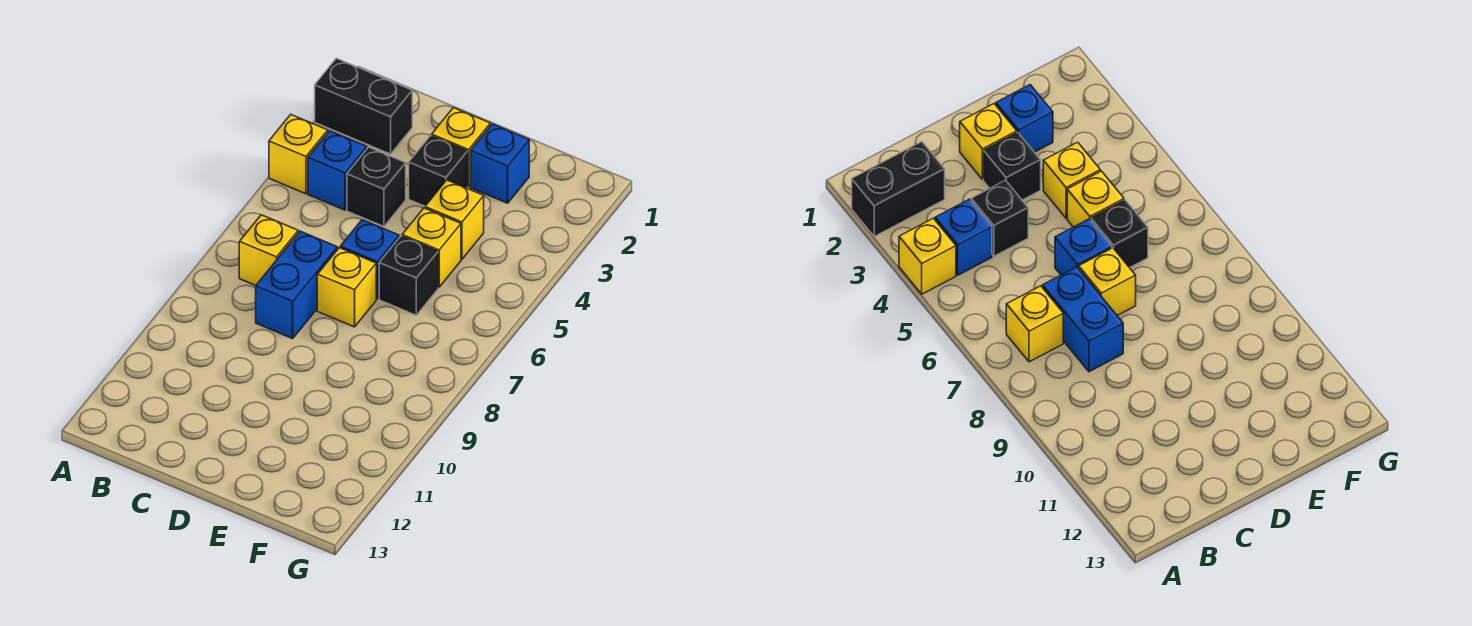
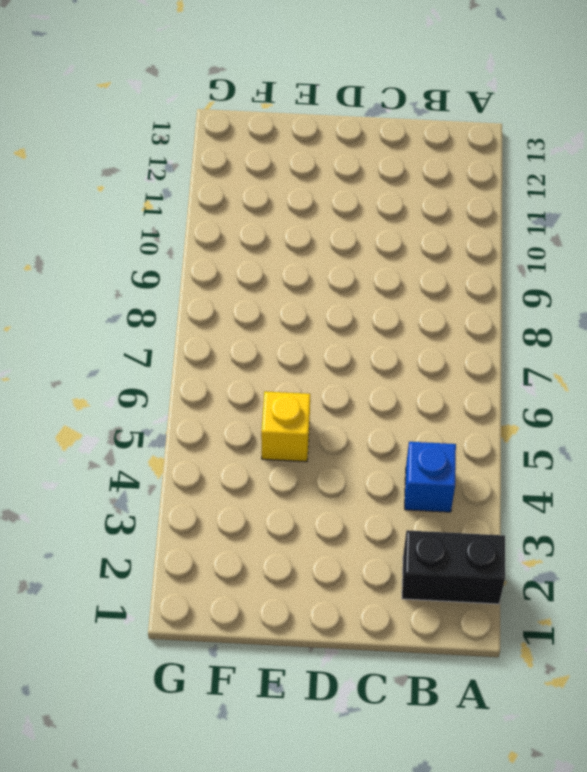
none -> yellow 1x1 brick [269,115,328,194]
none -> yellow 1x1 brick [239,215,298,286]
none -> black 1x1 brick [347,147,406,226]

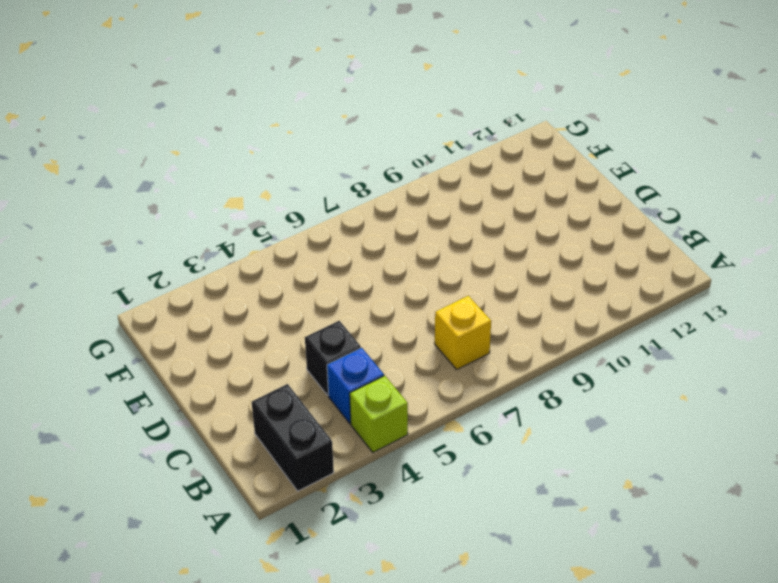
lime 1x1 brick [350,376,408,452] -> yellow 1x1 brick [269,115,328,194]
none -> blue 1x2 brick [256,231,337,339]
none -> yellow 1x1 brick [432,108,490,187]
none -> black 1x1 brick [409,136,468,206]

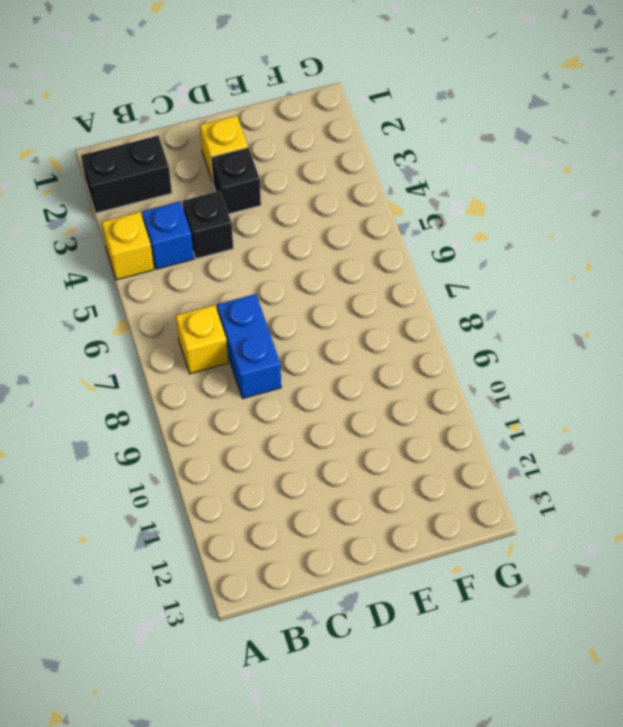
none -> blue 1x1 brick [340,220,399,299]
none -> yellow 1x1 brick [317,248,376,327]
none -> blue 1x1 brick [471,124,529,203]

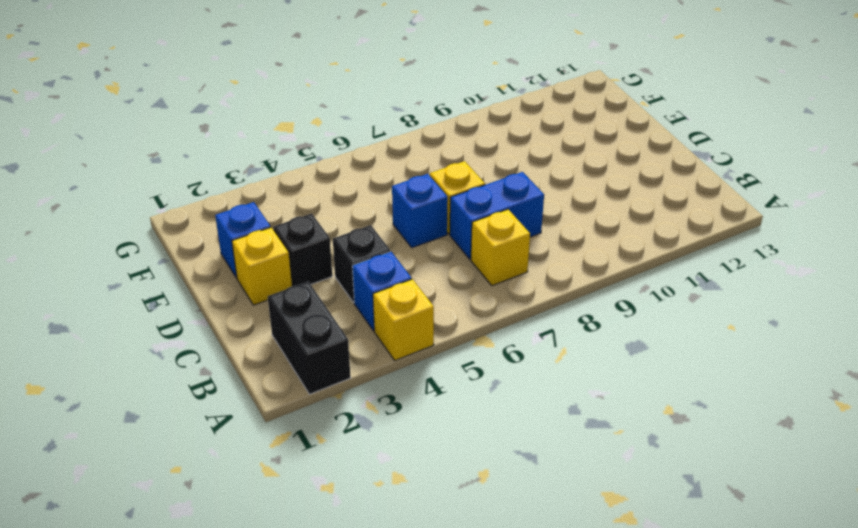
none -> yellow 1x1 brick [425,180,484,259]
none -> yellow 1x1 brick [402,208,461,287]
none -> black 1x1 brick [379,236,438,315]

